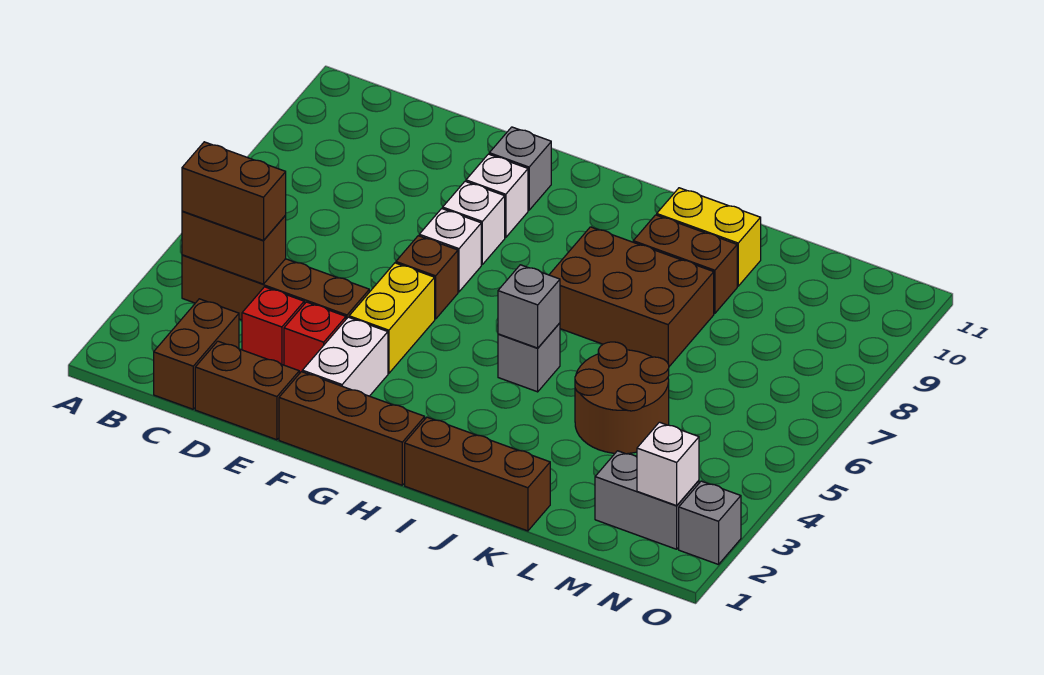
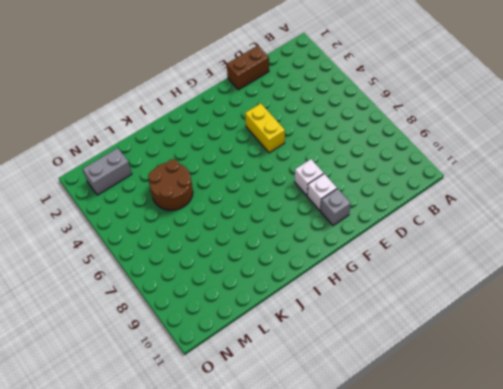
none -> brown 1x4 brick [182,255,369,320]
none -> brown 1x2 brick [154,299,239,409]
none -> red 1x1 brick [242,287,304,365]

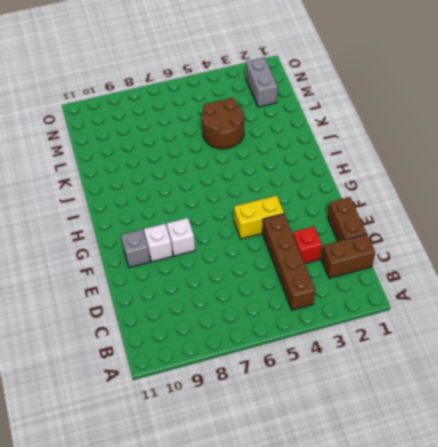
none -> red 1x1 brick [284,302,346,374]
none -> brown 1x3 brick [279,372,425,485]
none -> white 1x2 brick [302,317,388,396]

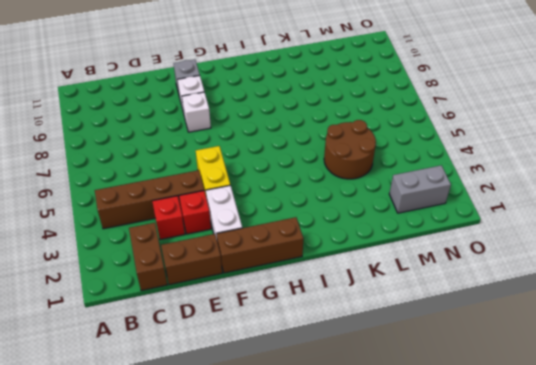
none -> brown 1x1 brick [396,236,458,319]
none -> white 1x1 brick [419,209,481,292]
none -> brown 1x3 brick [405,417,550,531]

